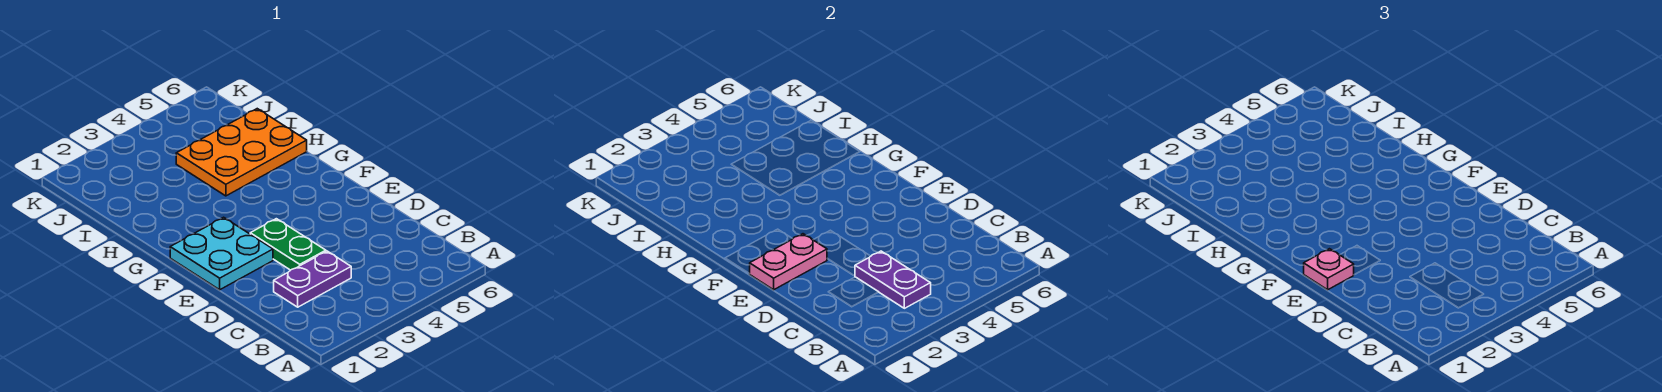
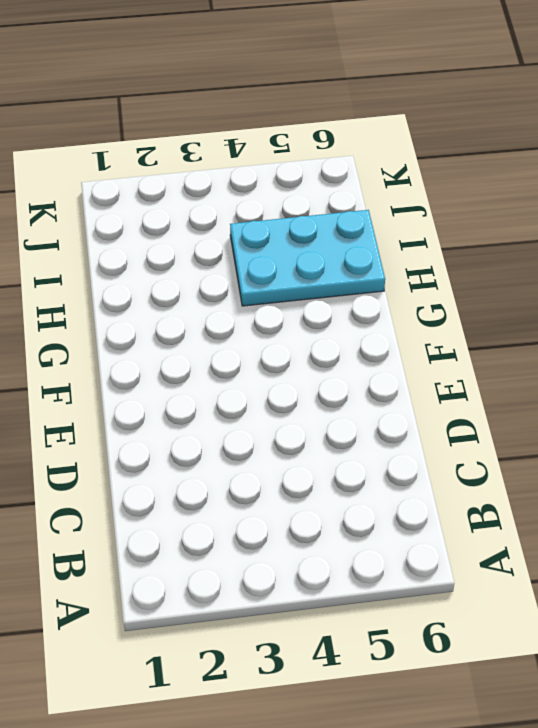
cyan 2x3 plate [230,210,385,306] -> orange 2x3 plate [176,109,307,196]
none -> purple 1x2 plate [274,251,351,307]
none -> green 1x2 plate [250,219,326,270]

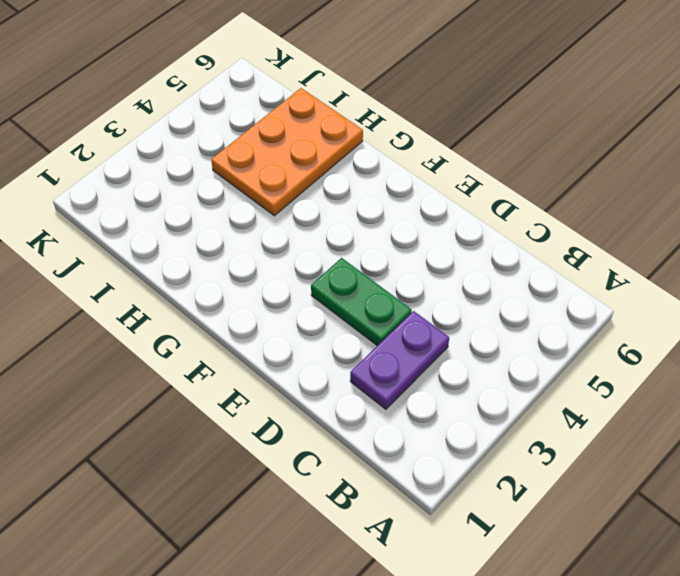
none -> cyan 2x2 plate [170,217,273,290]
none -> purple 1x2 plate [855,251,931,308]

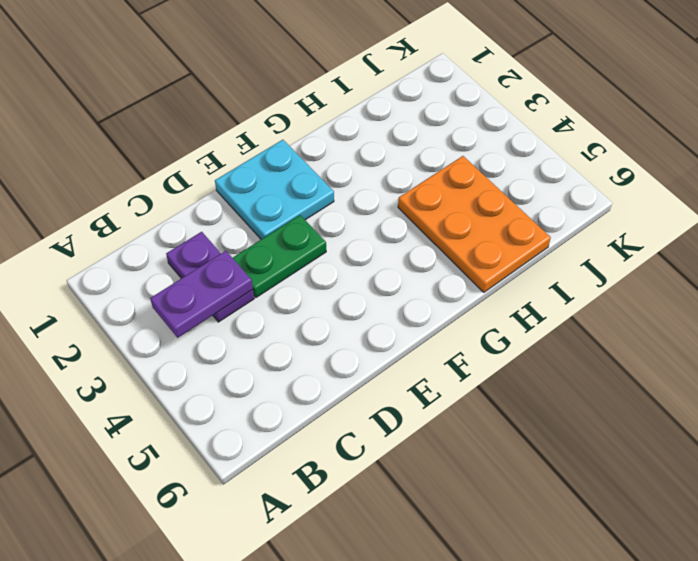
none -> pink 1x2 plate [750,234,827,290]
none -> pink 1x1 plate [1304,249,1354,290]

